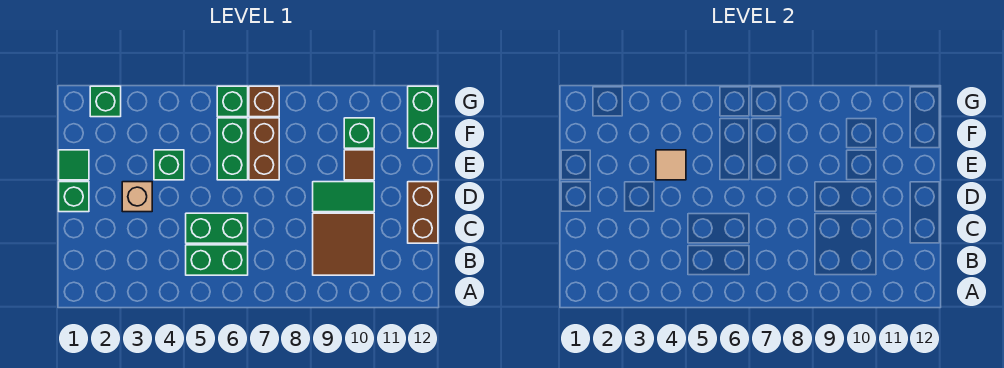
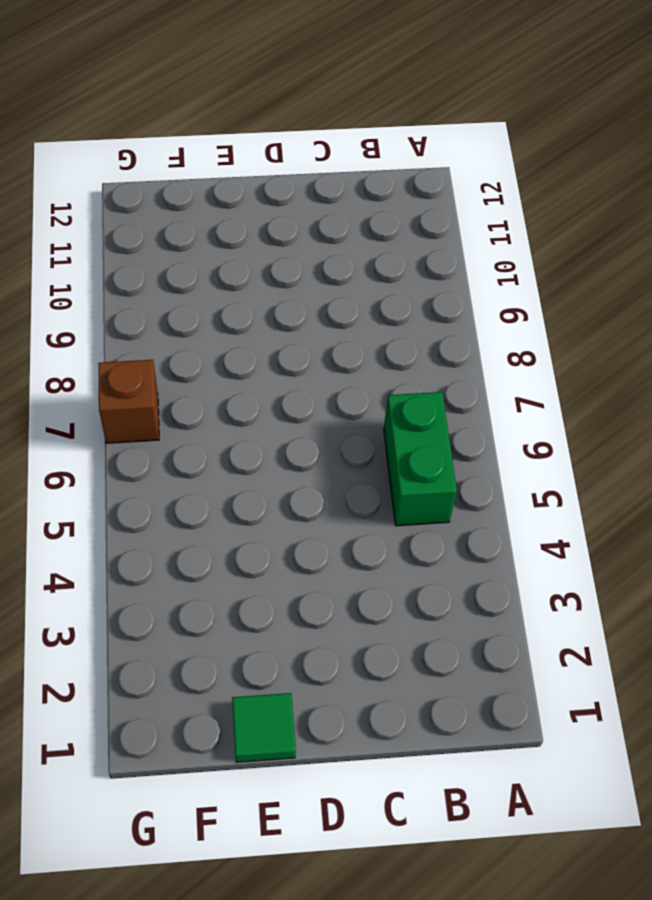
none -> brown 2x2 tile [313,213,374,275]
none -> green 1x2 brick [186,213,248,243]
none -> brown 1x2 brick [408,182,438,243]

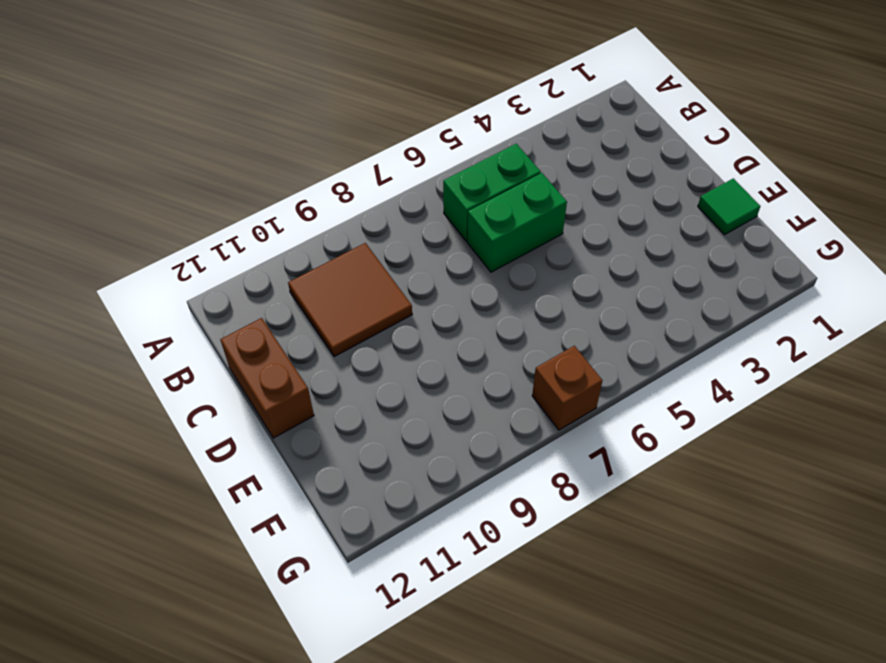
none -> green 1x1 brick [59,182,89,212]
none -> tan 1x1 brick [122,182,152,212]
none -> green 1x2 tile [313,182,374,212]

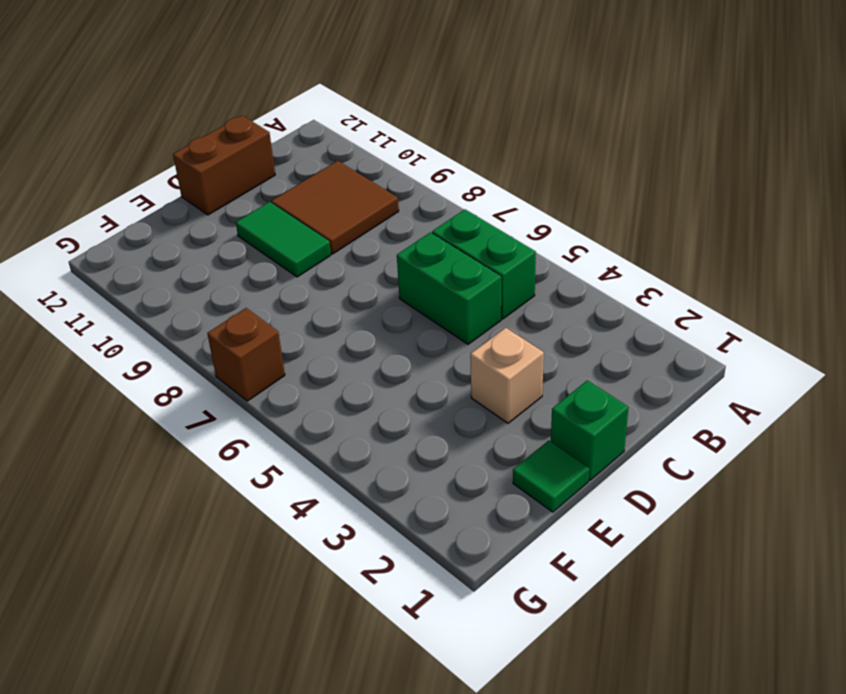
none -> green 1x1 brick [154,150,184,180]
none -> green 1x2 brick [217,118,248,180]
none -> brown 1x2 brick [249,118,279,180]

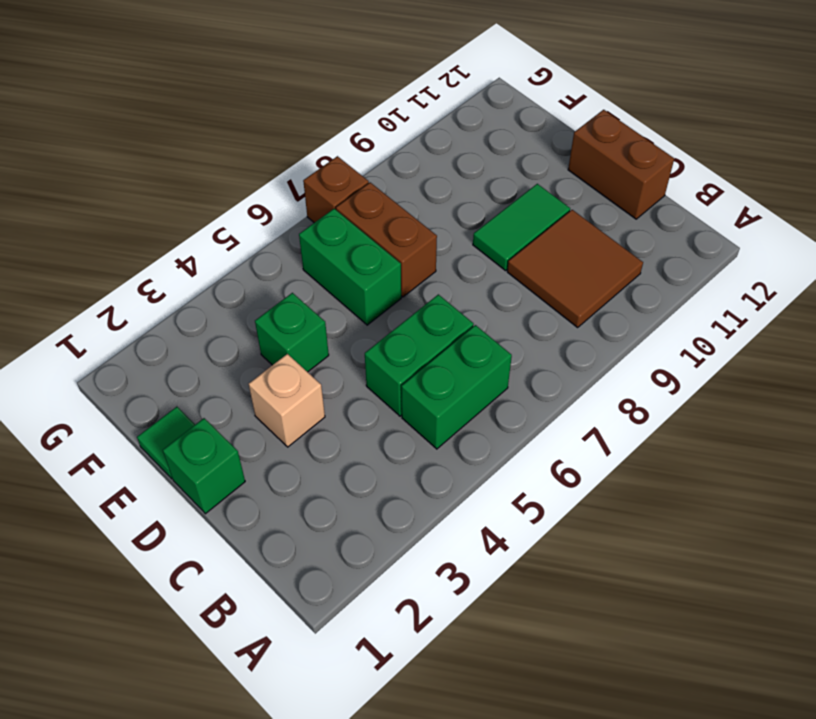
none -> brown 1x1 tile [344,150,374,180]
none -> green 1x1 brick [344,118,374,148]
none -> green 1x2 brick [408,86,438,148]

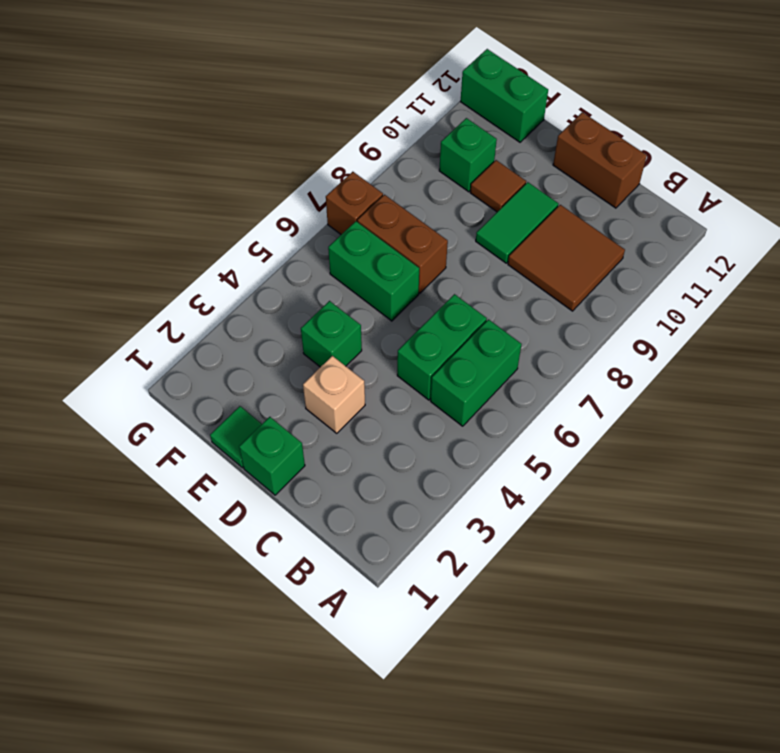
none -> green 1x1 brick [90,86,121,117]
none -> green 1x1 brick [217,86,248,117]
none -> tan 1x1 tile [656,150,686,180]

